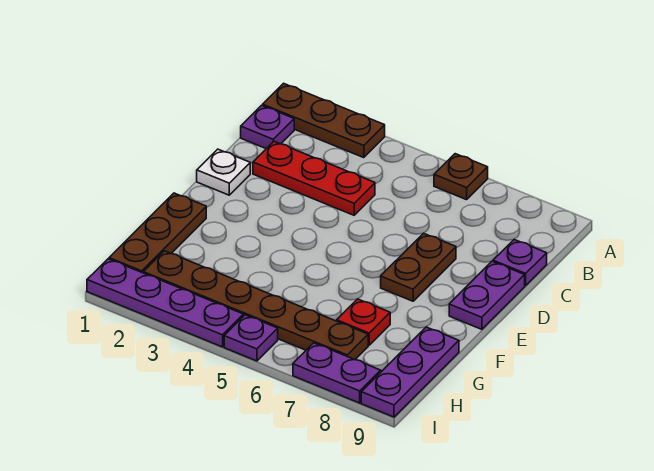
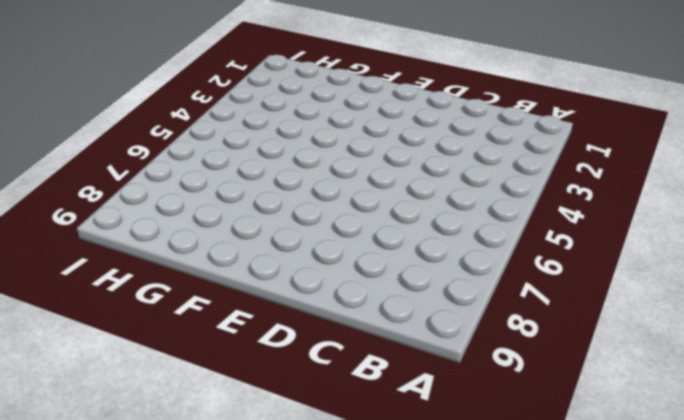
none -> brown 1x3 plate [263,83,385,158]
none -> brown 1x1 plate [434,154,488,200]
none -> purple 1x1 plate [241,105,294,149]

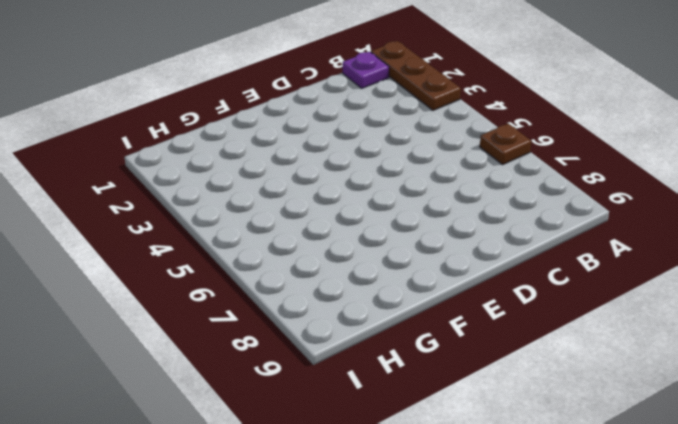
none -> red 1x3 plate [253,141,375,215]
none -> purple 1x1 plate [493,240,547,286]
none -> white 1x1 plate [197,149,250,195]

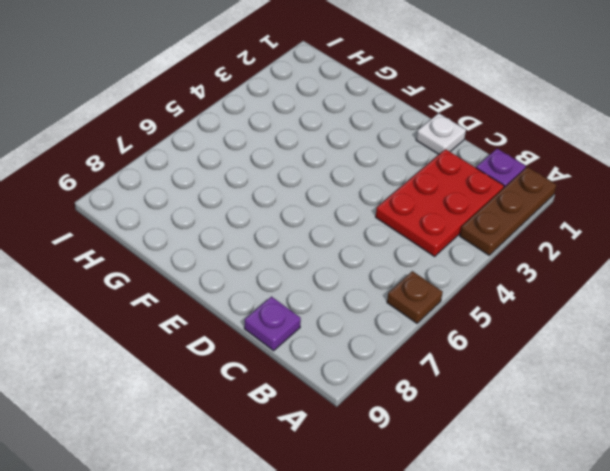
red 2x3 plate [376,149,504,256] -> red 1x3 plate [253,141,375,215]
none -> brown 1x2 plate [381,233,456,301]
none -> purple 1x2 plate [449,261,525,329]
none -> brown 1x3 plate [109,193,206,273]

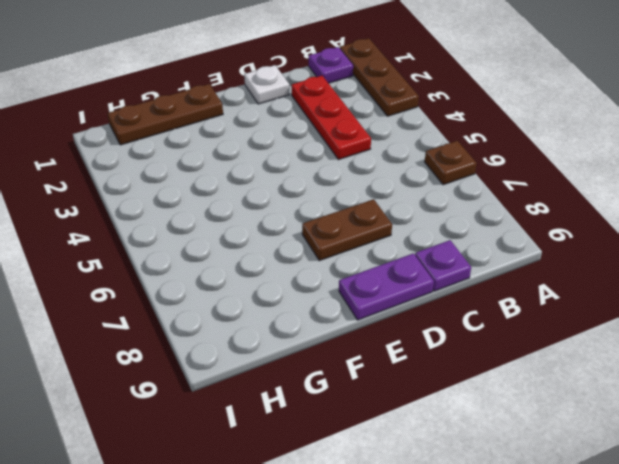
none -> red 1x1 plate [337,299,390,345]
none -> purple 1x3 plate [361,327,459,417]
none -> brown 1x6 plate [143,251,368,360]

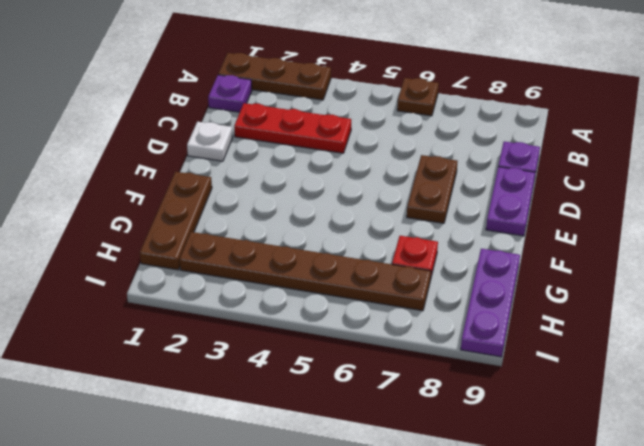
none -> purple 1x4 plate [87,259,244,347]
none -> purple 1x1 plate [224,315,278,361]
none -> purple 1x2 plate [293,343,381,403]

